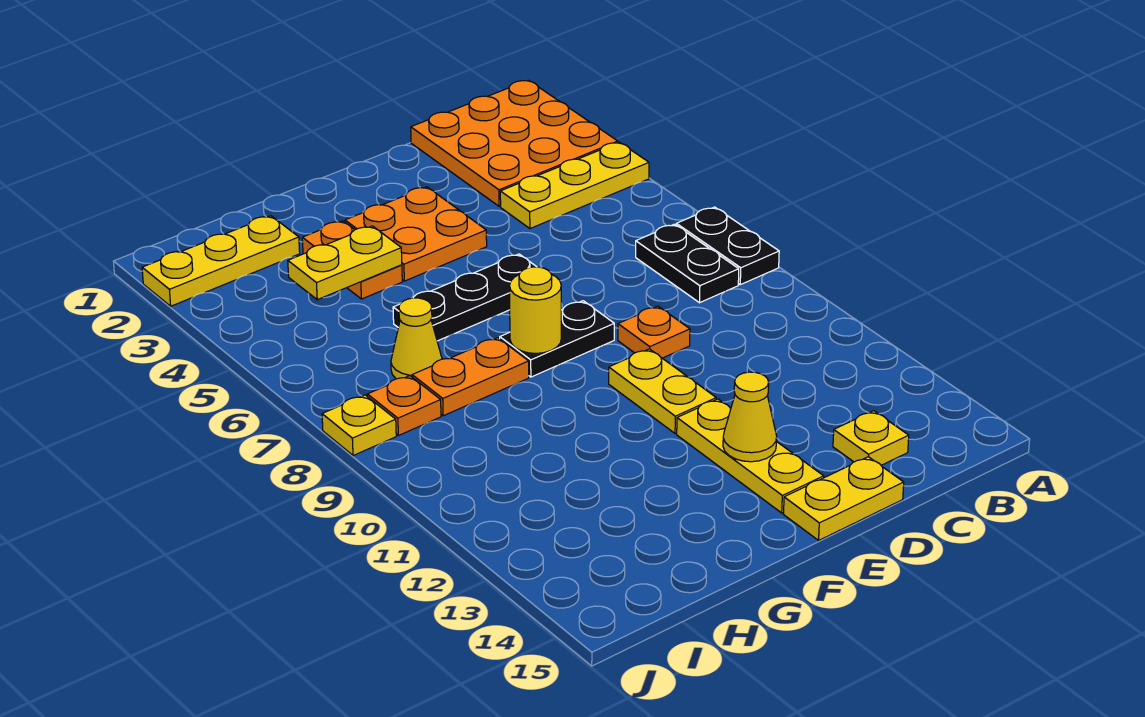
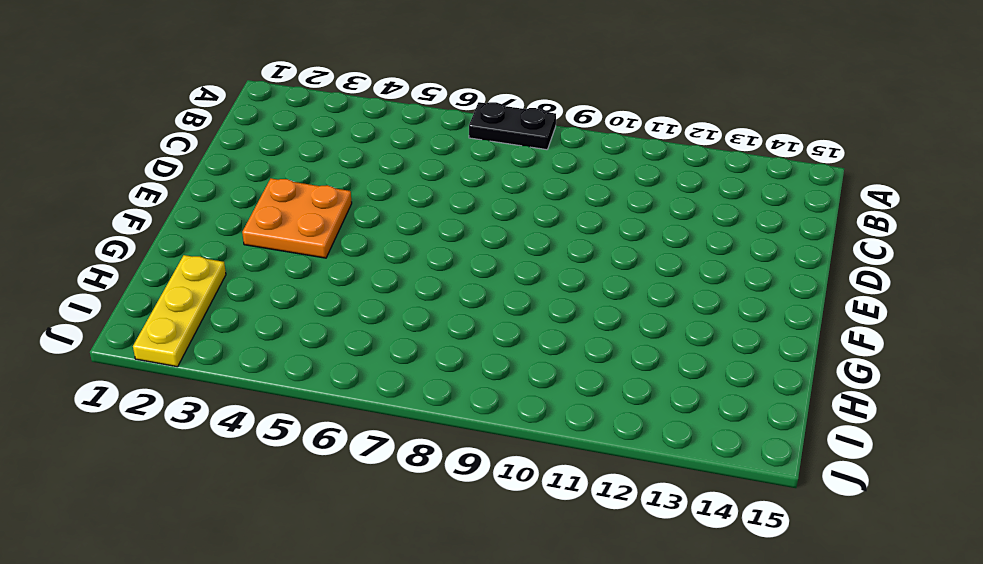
none -> orange 3x3 plate [411,80,618,206]
none -> yellow 1x3 plate [500,142,649,228]
none -> black 1x2 plate [636,224,739,303]

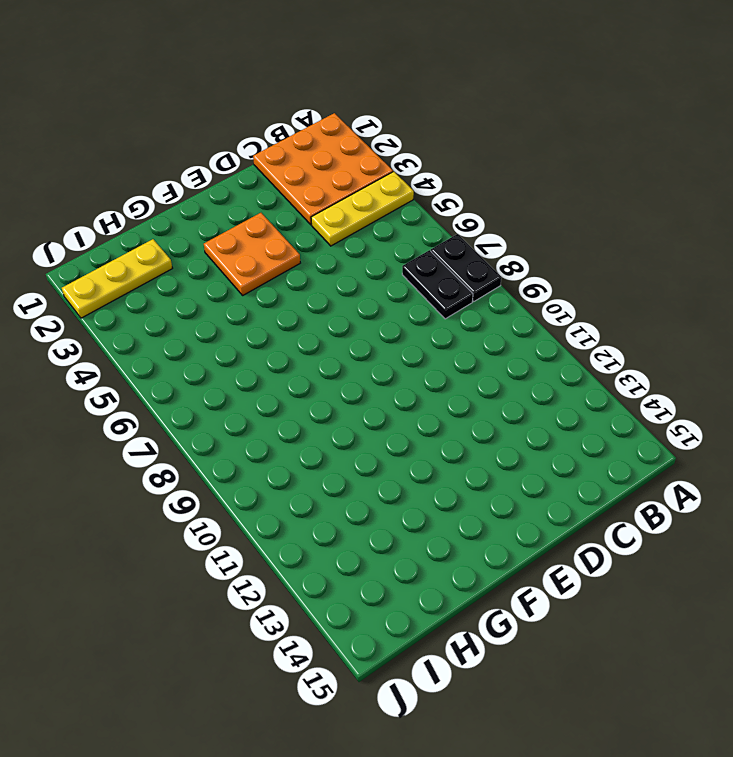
none -> yellow 1x1 plate [833,411,909,465]
none -> orange 1x1 plate [618,306,690,358]
none -> yellow 1x2 plate [784,457,904,540]

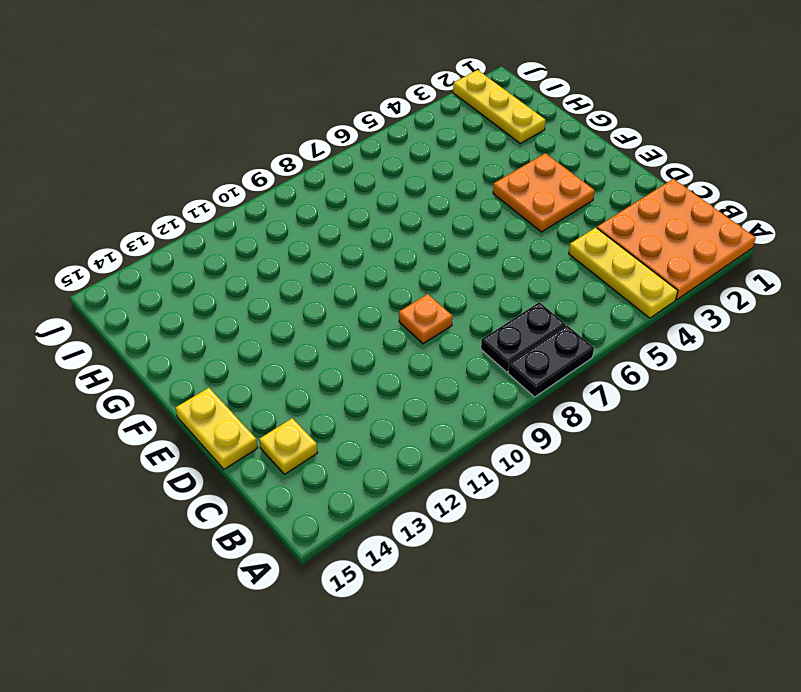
none -> black 1x3 plate [393,254,536,341]
none -> black 1x2 plate [500,301,614,377]
none -> yellow 1x2 plate [609,349,716,434]

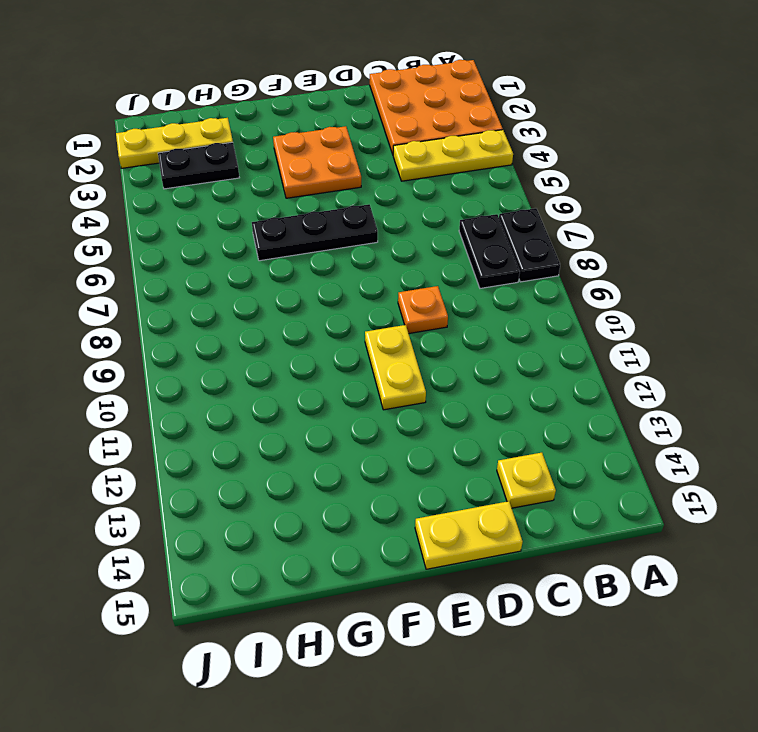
black 1x2 plate [158,142,239,189] -> black 1x2 plate moved to [500,301,614,377]
none -> yellow 1x3 plate [677,399,824,513]
none -> orange 1x2 plate [302,221,402,299]
none -> orange 1x2 plate [412,338,529,416]

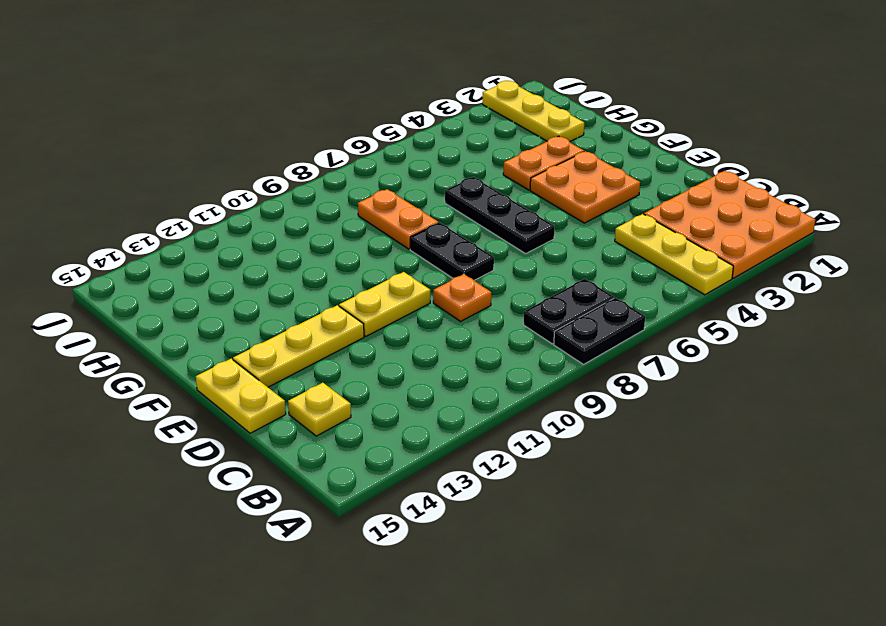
none -> yellow 1x1 cone [391,298,442,379]
none -> orange 1x1 plate [367,376,441,436]
none -> yellow 1x1 plate [322,395,396,456]

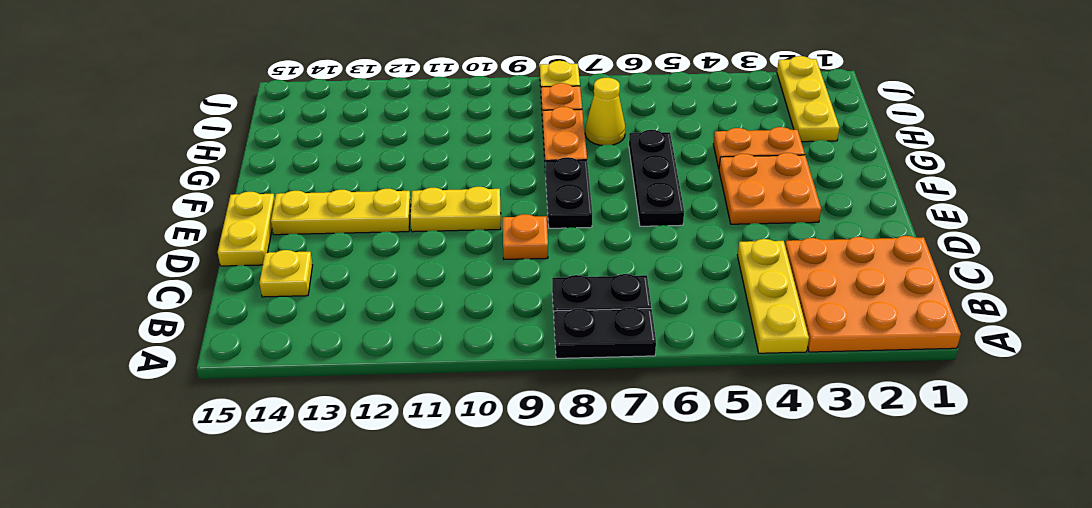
none -> yellow 1x1 cone [723,372,777,462]
none -> yellow 1x1 round brick [509,267,561,353]
none -> yellow 1x2 plate [288,226,402,300]

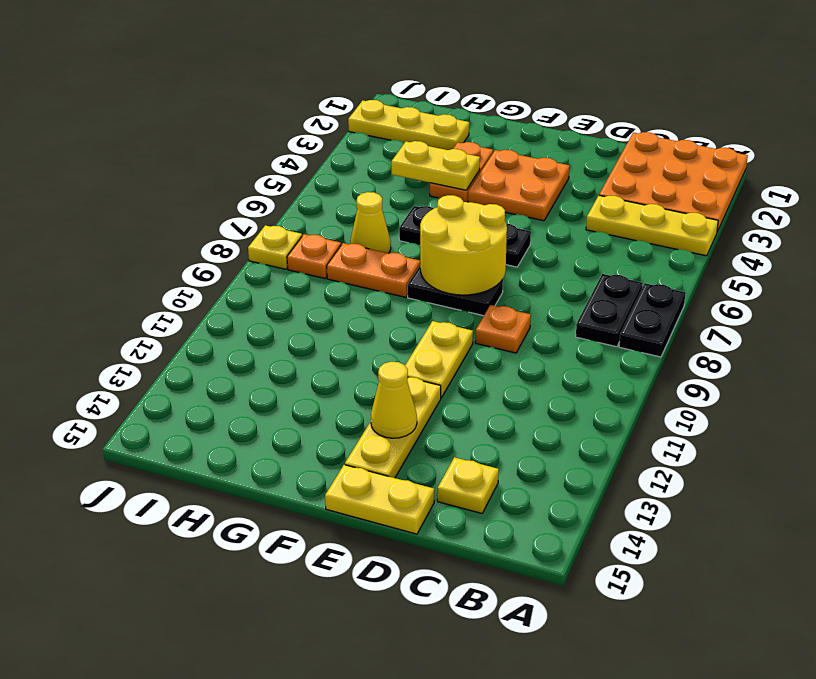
yellow 2x2 round brick [420,195,507,295] -> yellow 1x1 round brick [509,267,561,353]

